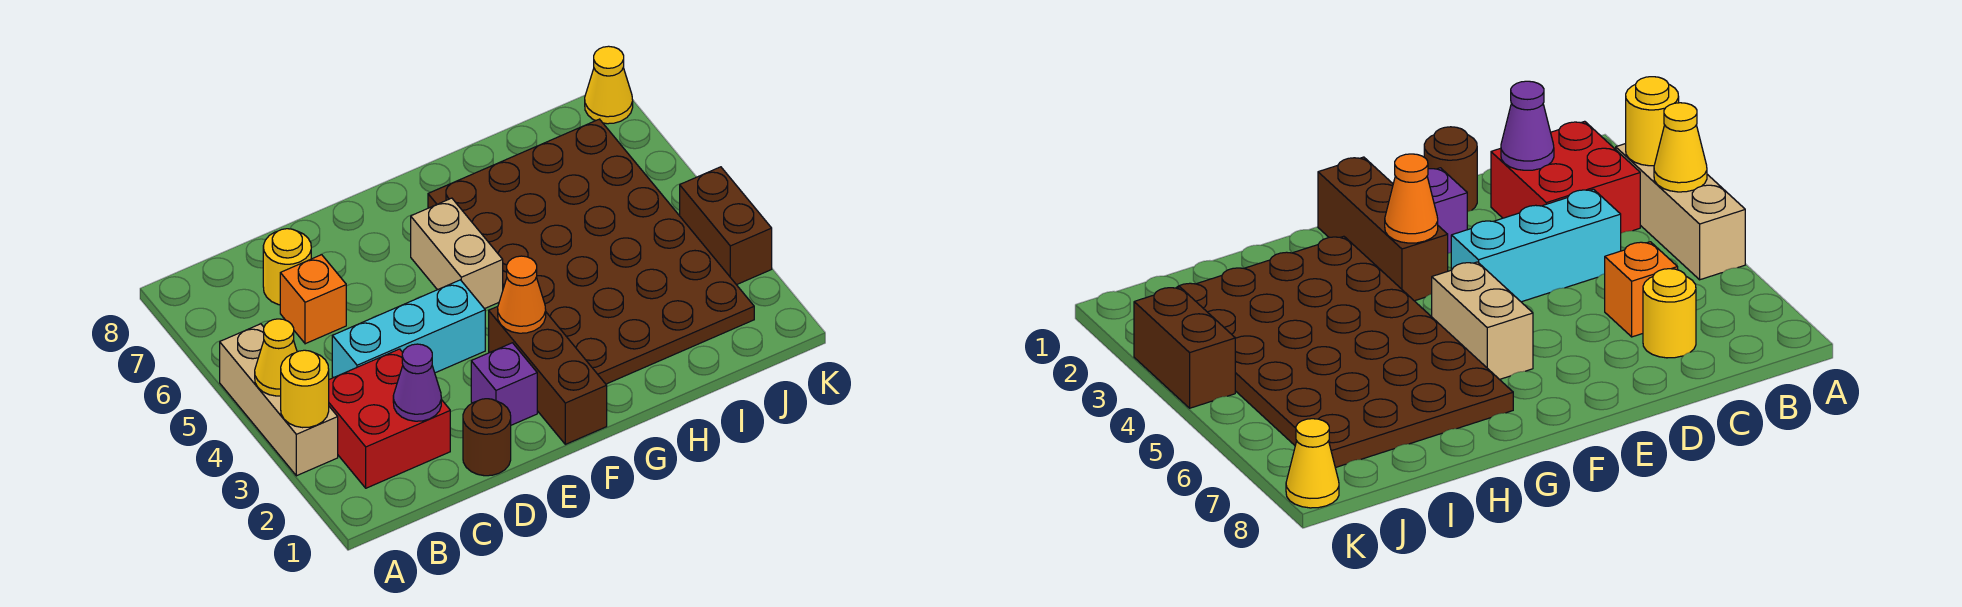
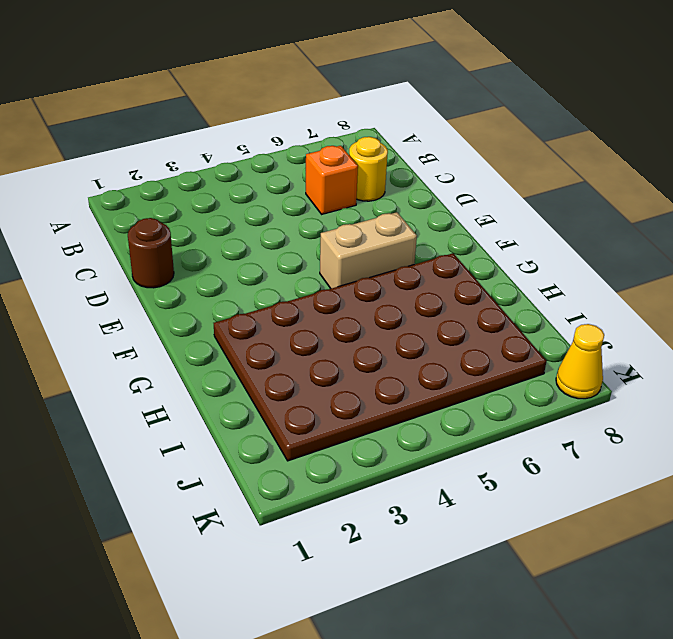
none -> tan 1x3 brick [220,324,338,476]
none -> red 2x2 brick [329,349,450,488]
none -> cyan 1x3 brick [332,280,485,378]

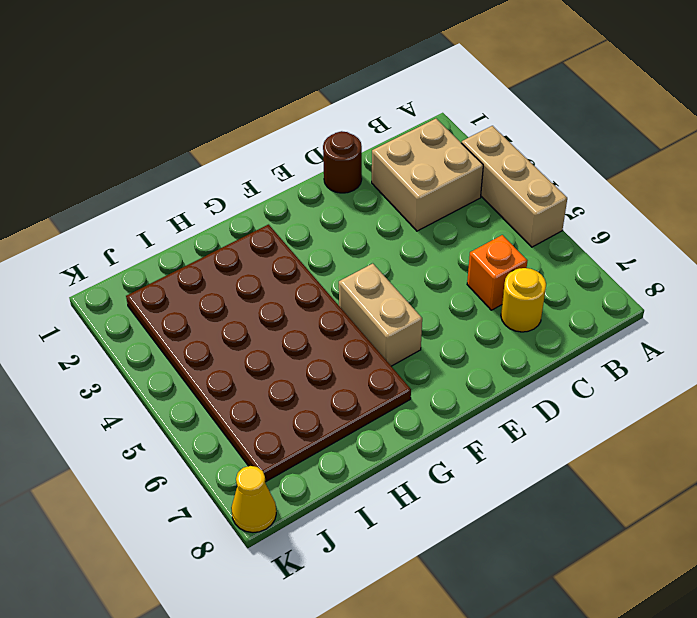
tan 2x2 brick [372,118,483,231] -> red 2x2 brick [329,349,450,488]
none -> cyan 1x3 brick [332,280,485,378]
none -> purple 1x1 brick [471,343,537,425]
none -> brown 1x3 brick [489,306,607,444]

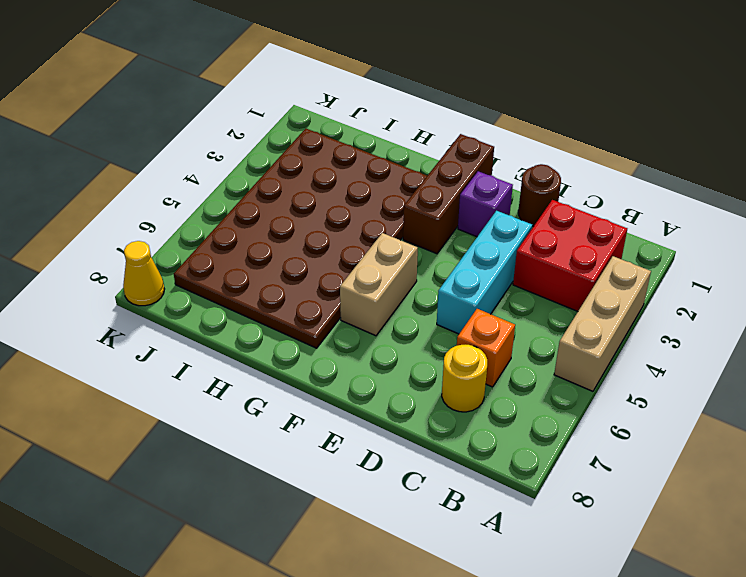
cyan 1x3 brick [437,211,532,334] -> cyan 1x3 brick turned to [332,280,485,378]
none -> brown 1x2 brick [680,167,772,285]
none -> yellow 1x1 round brick [281,350,329,428]
none -> yellow 1x1 cone [255,319,297,396]

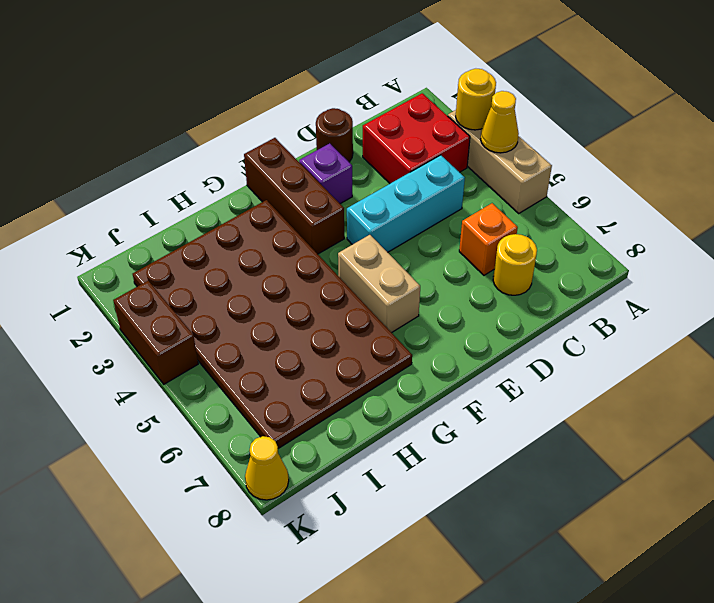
none -> purple 1x1 cone [393,344,441,421]
none -> orange 1x1 cone [498,256,546,333]

